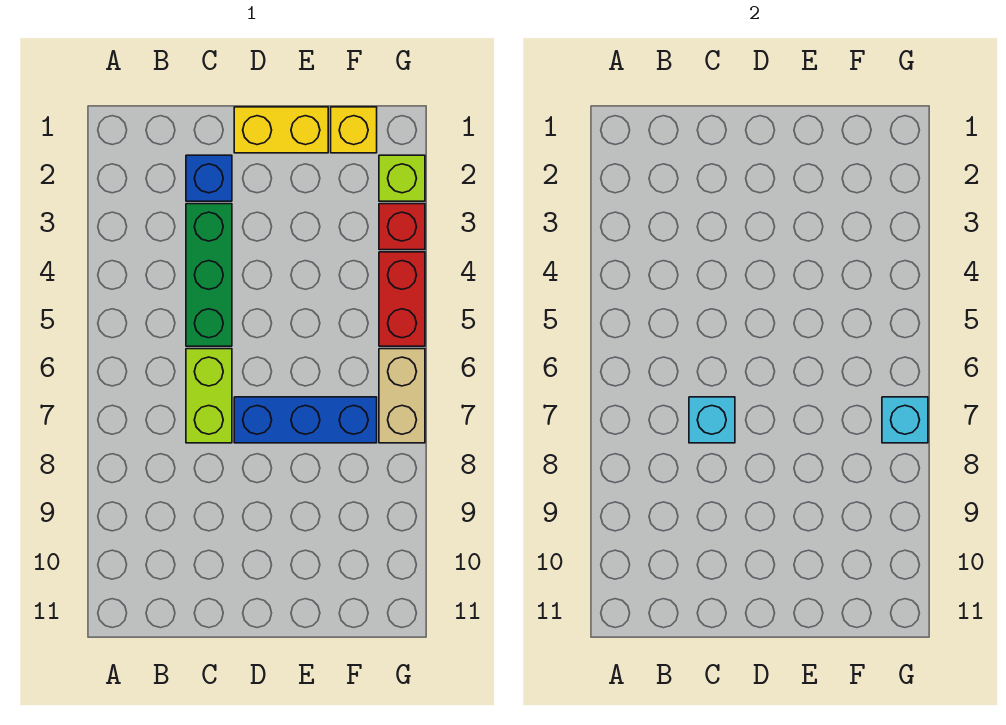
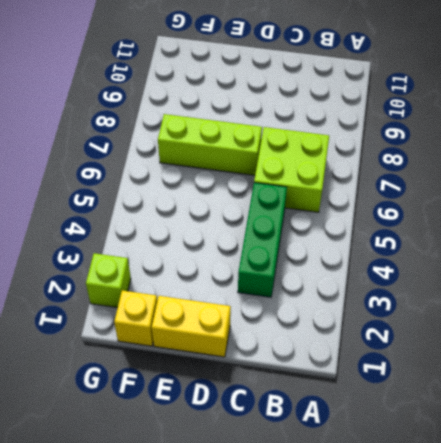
lime 2x2 brick [254,127,329,212] -> lime 1x2 brick [186,349,232,443]
lime 1x3 brick [158,114,262,175] -> blue 1x3 brick [234,397,377,443]
none -> blue 1x1 brick [186,155,232,201]
none -> red 1x1 brick [379,204,425,250]
none -> red 1x2 brick [379,252,425,346]

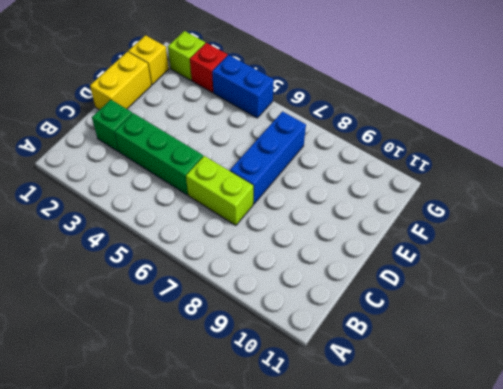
green 1x1 brick [92,100,132,151] -> blue 1x1 brick [186,155,232,201]
blue 1x2 brick [212,55,274,118] -> red 1x2 brick [379,252,425,346]
none -> tan 1x2 brick [379,349,425,443]
none -> cyan 1x1 brick [689,397,735,443]
none -> cyan 1x1 brick [882,397,928,443]

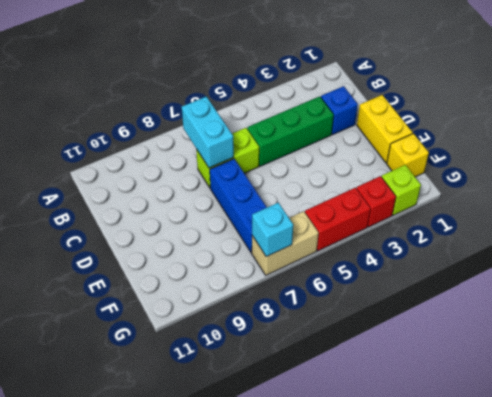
cyan 1x2 brick [182,96,234,168] -> cyan 1x1 brick [689,397,735,443]

